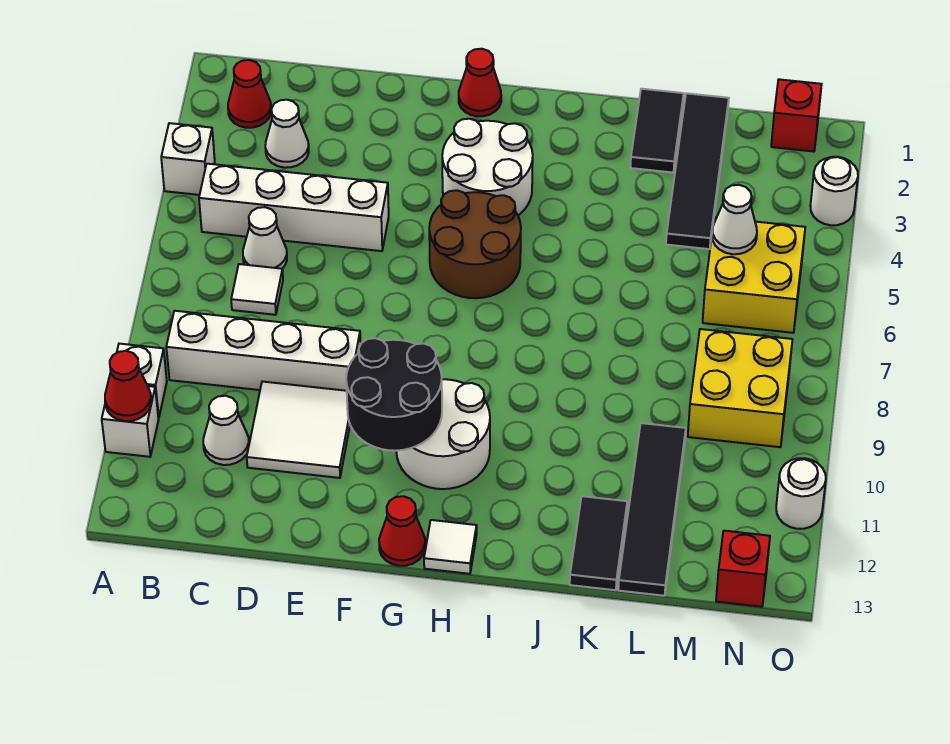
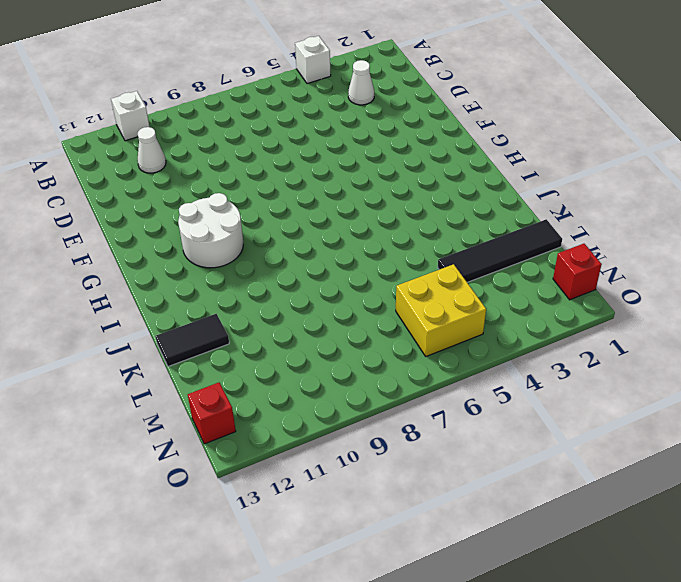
none -> white 1x1 brick [117,344,167,418]
none -> red 1x1 cone [228,60,271,128]
none -> white 1x4 brick [199,164,389,251]
none -> white 1x4 brick [166,311,361,391]

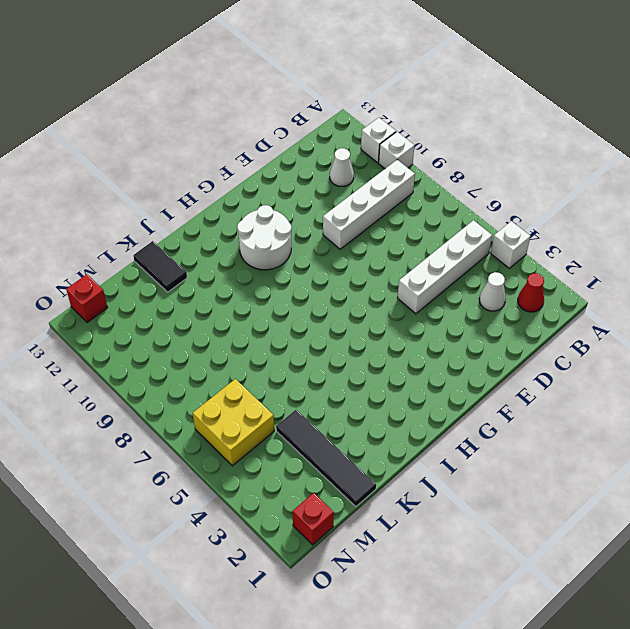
none -> white 1x1 cone [243,207,287,269]
none -> white 1x1 tile [231,264,283,315]
none -> white 2x2 tile [247,382,350,478]
none -> red 1x1 cone [459,49,501,116]

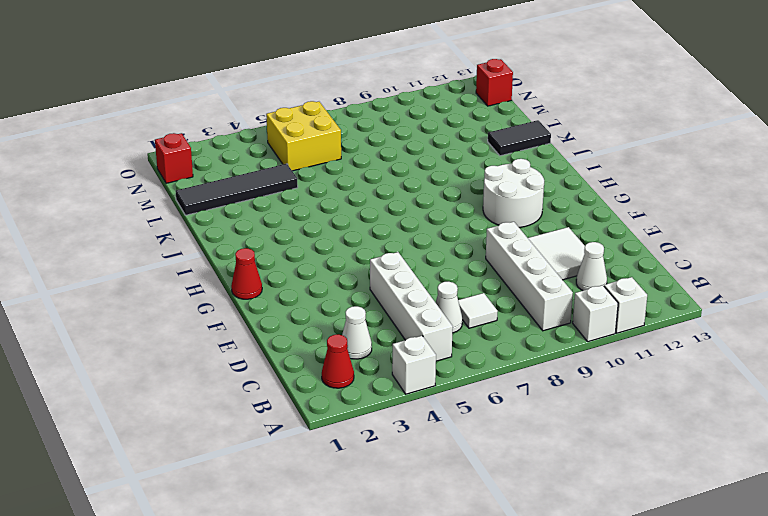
none -> white 2x2 round brick [442,119,533,215]
none -> brown 2x2 round brick [429,190,521,298]
none -> red 1x1 cone [379,496,425,566]
none -> white 1x1 tile [424,520,477,574]

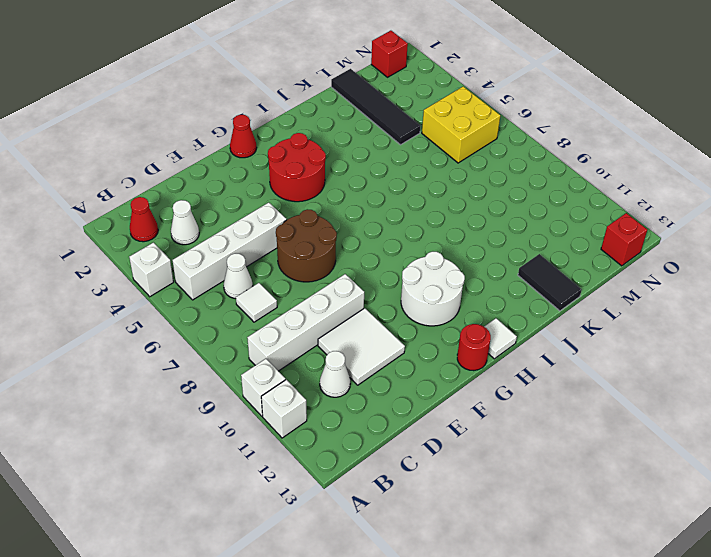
brown 2x2 round brick [276,209,337,282] -> brown 2x2 round brick moved to [429,190,521,298]
red 2x2 round brick [268,133,326,202] -> white 2x2 round brick [442,119,533,215]
red 1x1 round brick [457,324,491,371] -> red 1x1 cone [379,496,425,566]
none -> black 1x2 tile [630,89,684,172]
none -> black 1x4 tile [618,423,686,596]
none -> yellow 2x2 brick [688,329,793,447]
none -> white 1x1 round brick [810,157,858,225]

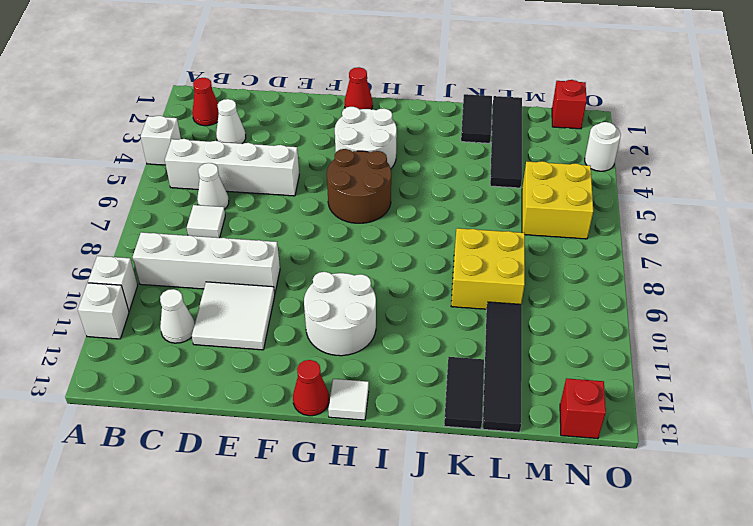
yellow 2x2 brick [451,228,525,309] -> yellow 2x2 brick moved to [688,329,793,447]
none -> white 1x1 round brick [776,458,826,529]
none -> red 1x1 cone [105,351,151,421]
none -> black 2x2 round brick [346,338,442,451]
none -> white 1x1 cone [712,185,757,254]

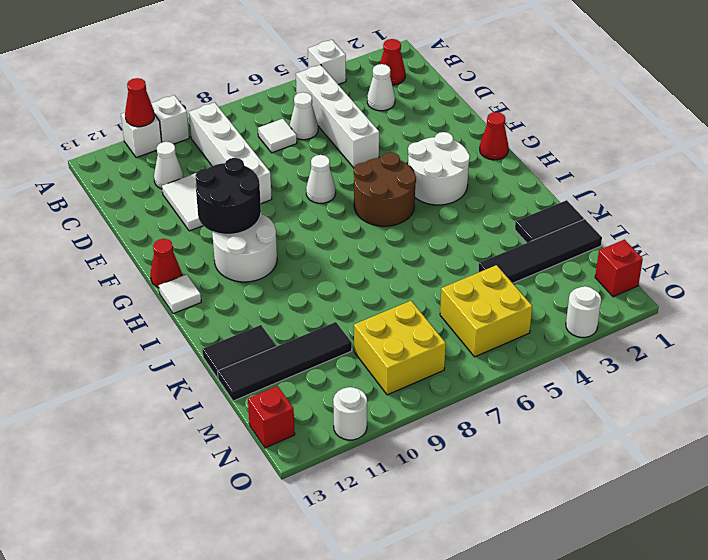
white 1x1 cone [306,155,336,203] -> white 1x1 cone moved to [712,185,757,254]

